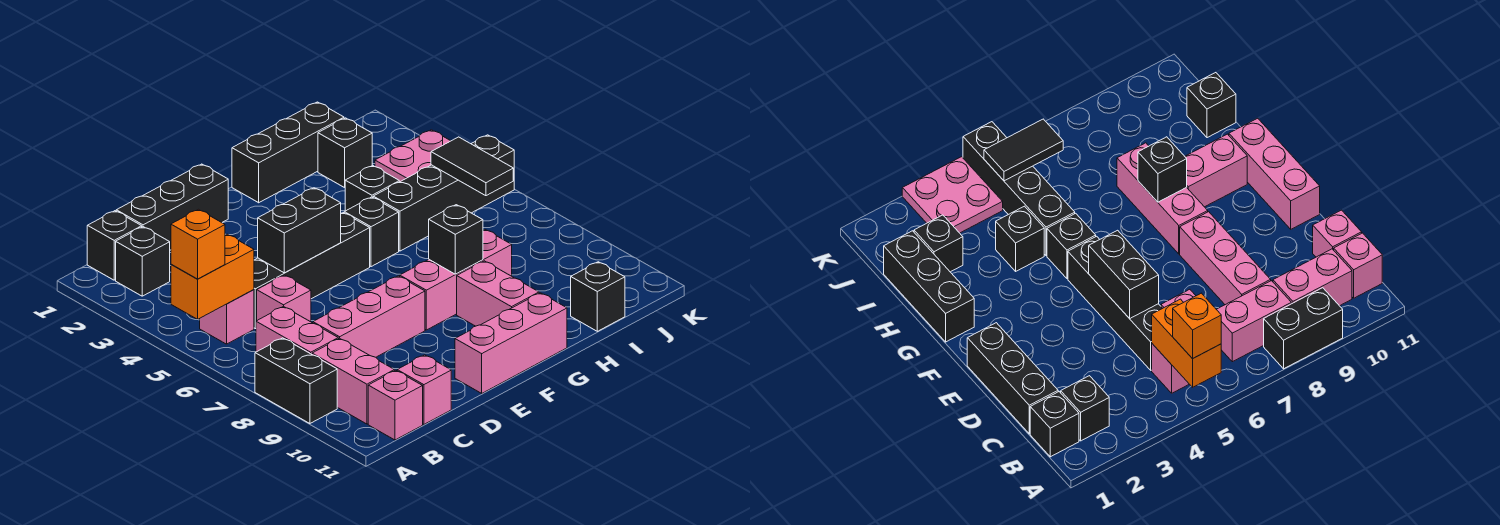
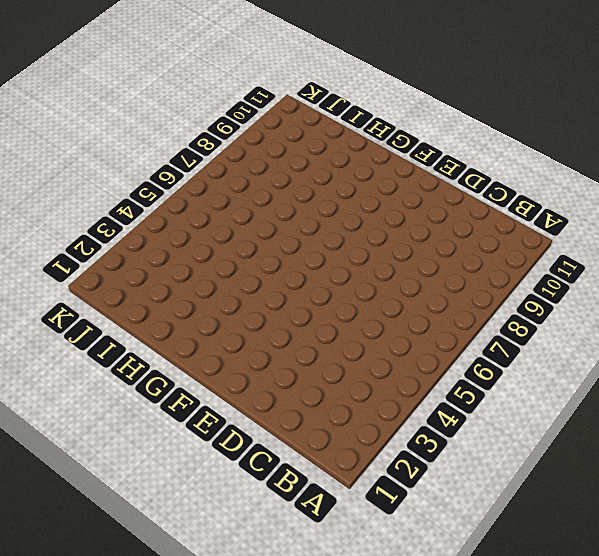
none -> black 1x2 brick [255,338,337,424]
none -> black 1x1 brick [87,211,142,280]
none -> black 1x1 brick [116,227,170,296]

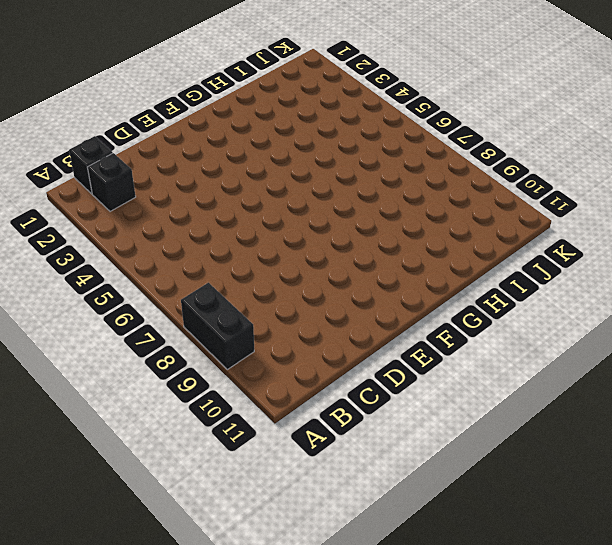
none -> pink 1x1 brick [200,290,254,344]
none -> pink 1x2 brick [256,306,338,354]
none -> pink 1x2 brick [312,338,394,424]

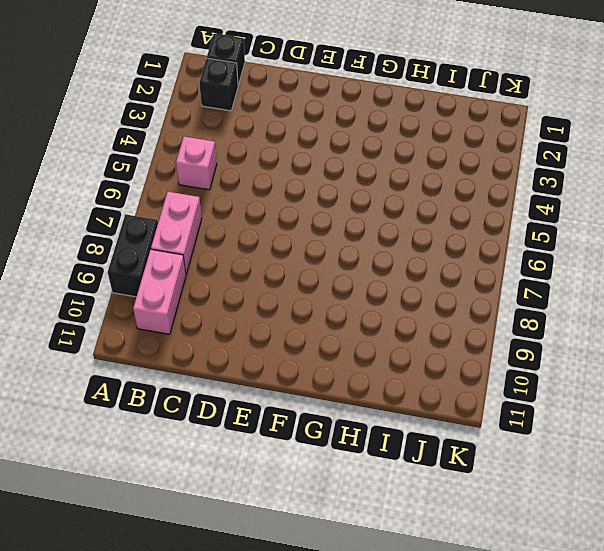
none -> pink 1x1 brick [368,370,423,440]
none -> black 1x3 brick [116,164,228,250]
none -> black 1x4 brick [254,213,370,329]

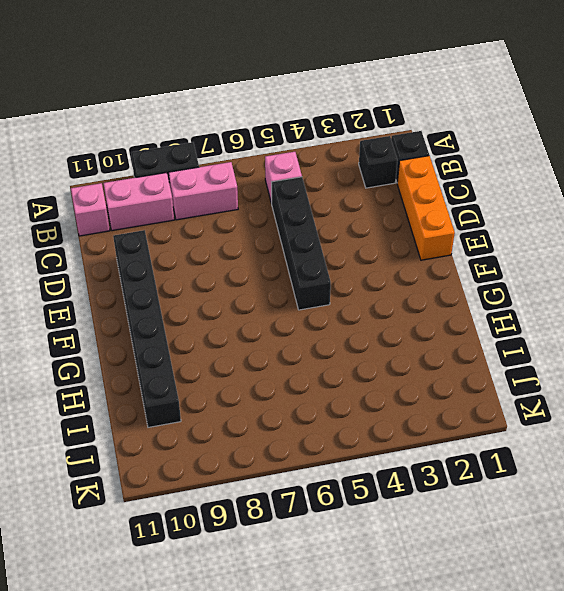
orange 1x3 brick [397,156,455,260] -> black 1x3 brick [116,164,228,250]
black 1x6 brick [113,230,181,427] -> pink 1x2 brick [457,261,539,326]
none -> pink 1x1 brick [257,275,311,322]
none -> pink 1x3 brick [313,276,425,357]
none -> pink 1x1 brick [397,355,451,424]

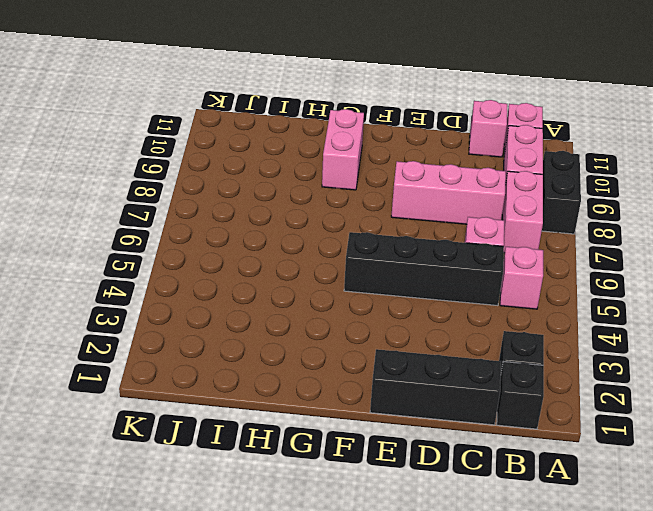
none -> pink 1x3 brick [455,293,567,393]
none -> pink 1x3 brick [400,230,512,330]
none -> black 1x3 brick [232,102,344,203]

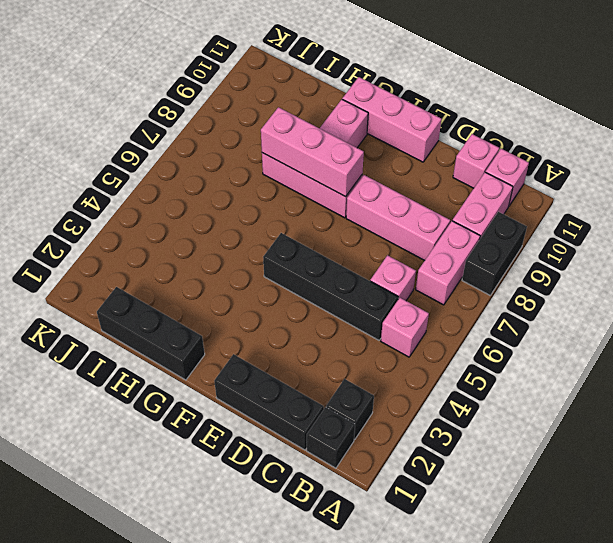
pink 1x3 brick [261,107,364,197] -> black 1x1 brick [429,205,483,274]
none -> black 1x1 brick [344,197,399,267]
none -> black 1x1 brick [345,165,399,211]
none -> black 1x4 brick [373,135,514,251]

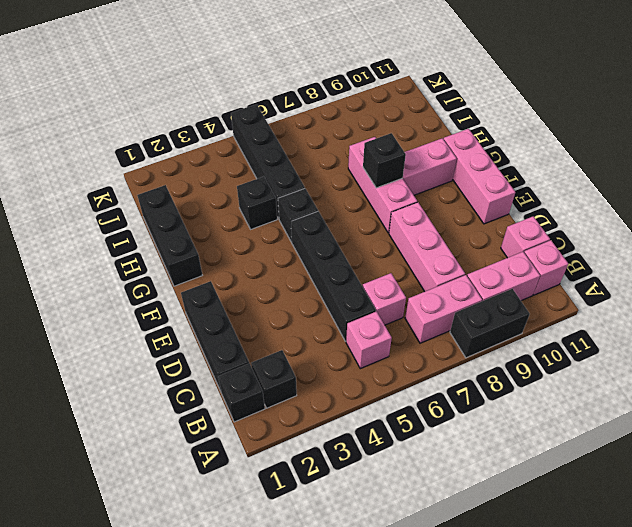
none -> black 1x1 brick [318,118,372,188]
none -> black 1x1 brick [571,262,625,331]
none -> pink 2x2 plate [375,130,450,182]

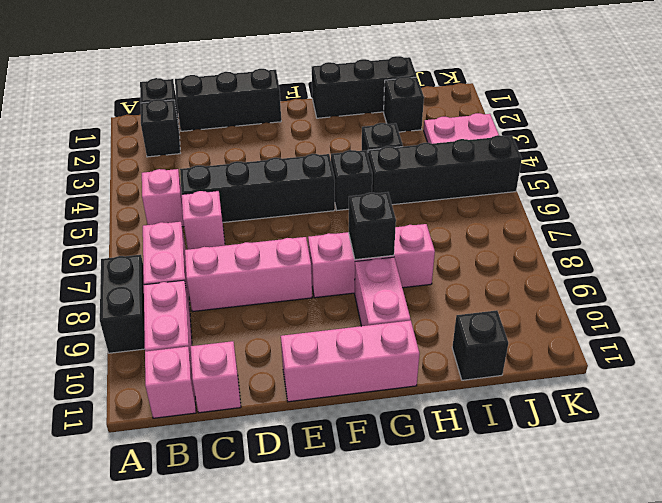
none -> orange 1x2 brick [171,234,254,319]
none -> black 1x2 brick [258,188,341,273]
none -> black 1x2 tile [431,137,513,196]

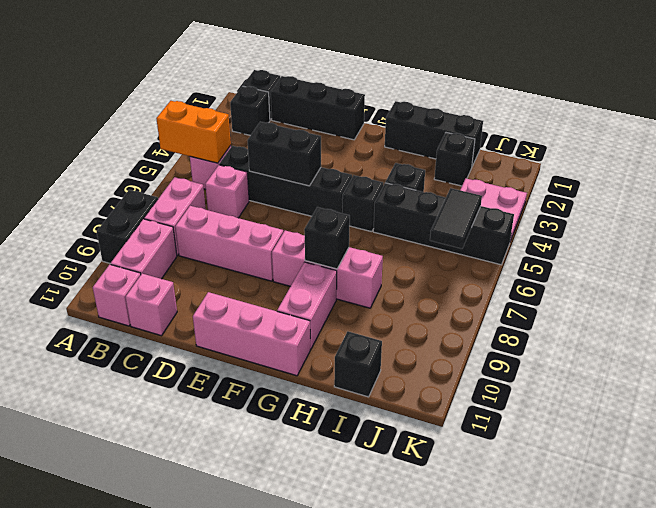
none -> orange 1x1 brick [171,209,225,279]

